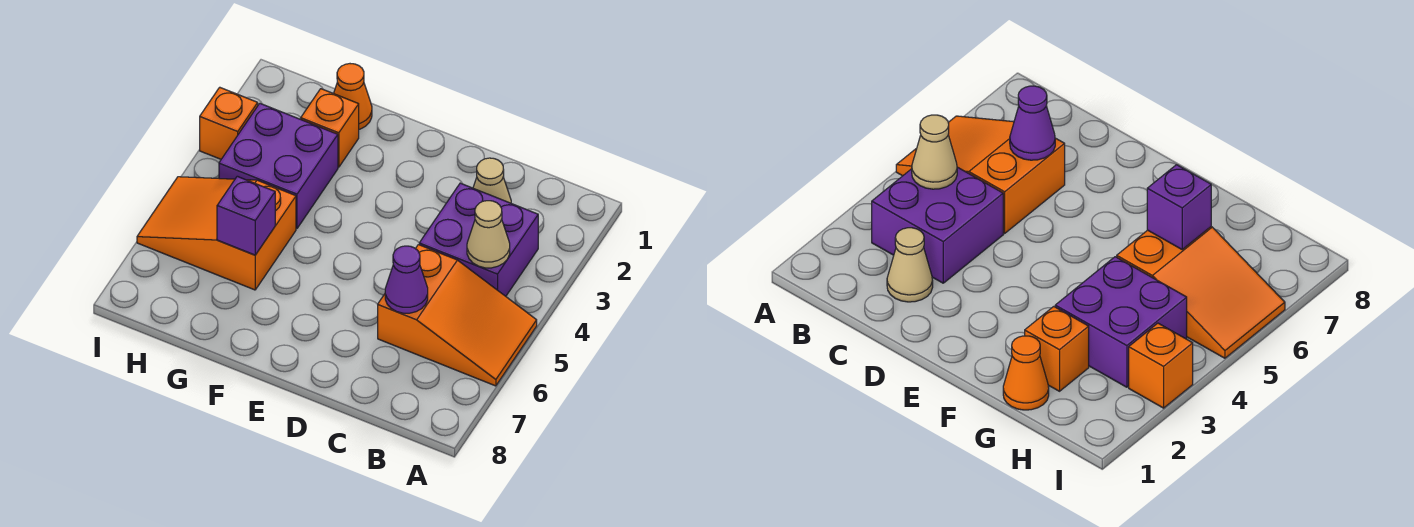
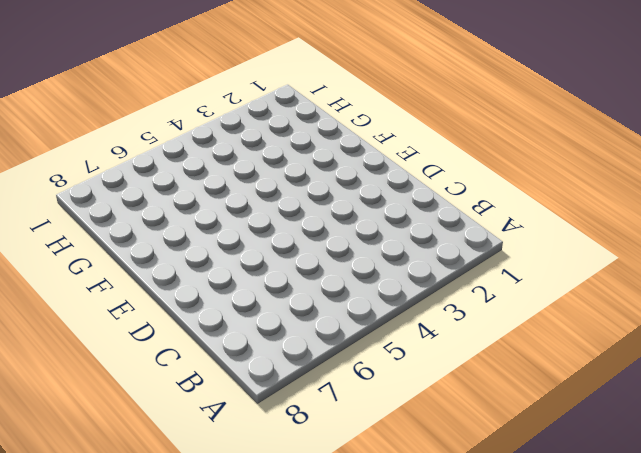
none -> orange 2x3 slope [378,245,537,386]
none -> purple 2x2 brick [419,183,538,296]

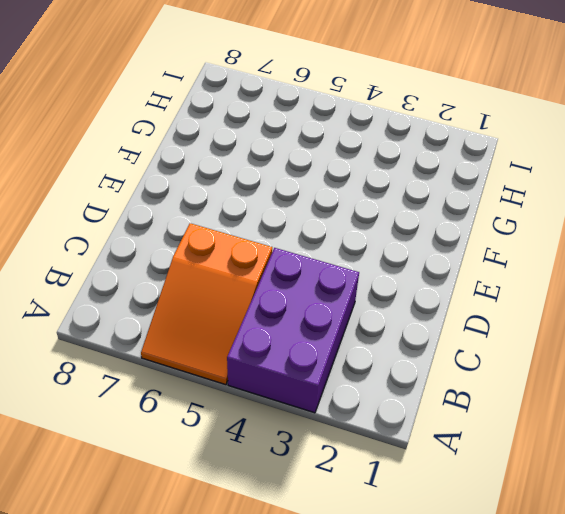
purple 2x3 brick [227,248,359,413] -> purple 2x2 brick [419,183,538,296]
none -> tan 1x1 cone [473,158,511,203]
none -> orange 1x1 cone [334,64,372,129]

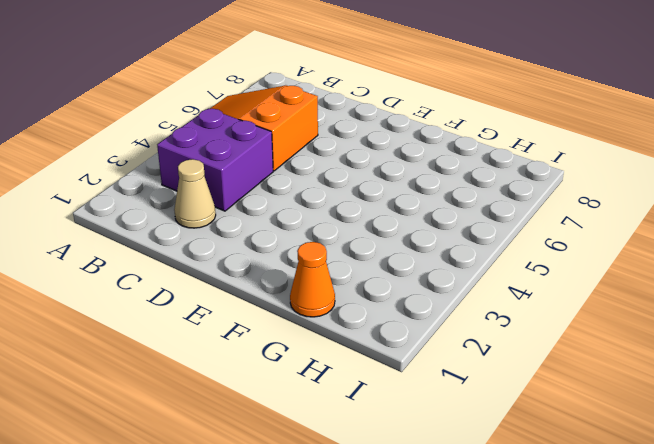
none -> orange 1x1 brick [301,89,359,167]
none -> purple 2x2 brick [219,103,338,229]

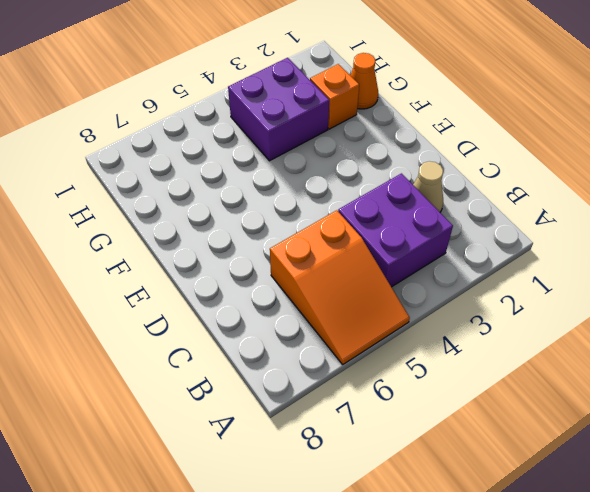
none -> orange 2x3 slope [137,177,296,290]
none -> orange 1x1 brick [200,87,258,159]

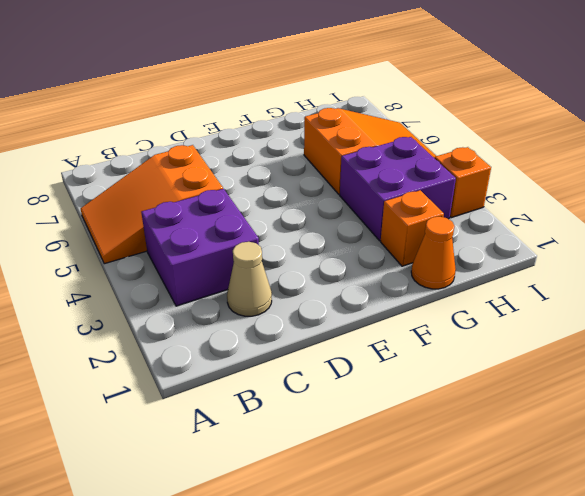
none -> tan 1x1 cone [467,201,510,268]
none -> purple 1x1 cone [385,246,428,313]

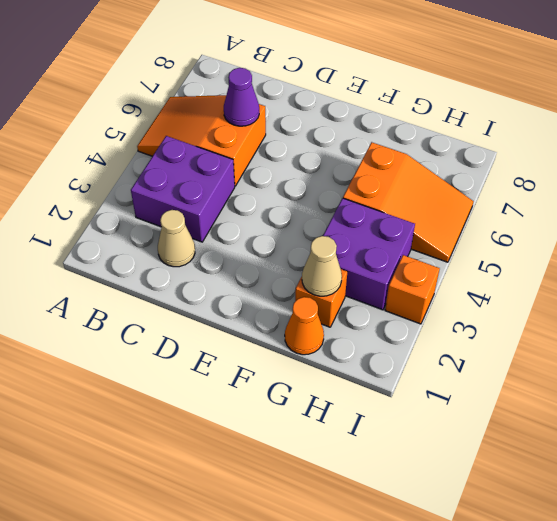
tan 1x1 cone [302,236,342,296] -> tan 1x1 cone moved to [467,201,510,268]
none -> purple 1x1 brick [217,176,275,255]

